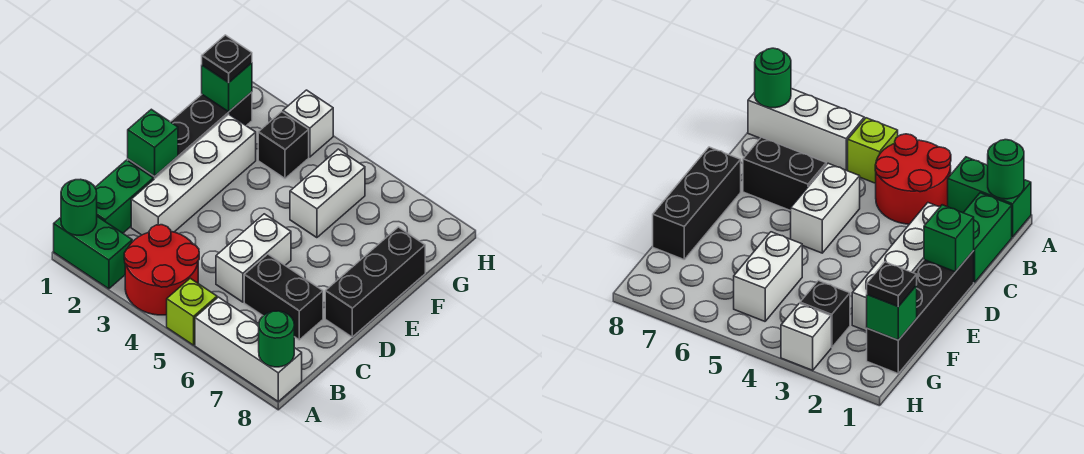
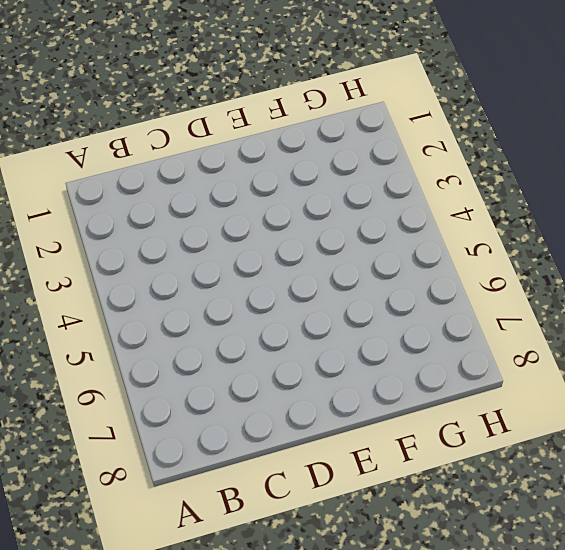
none -> green 1x2 brick [54,217,132,289]
none -> red 2x2 round brick [124,225,199,315]
none -> lime 1x1 brick [167,278,217,345]

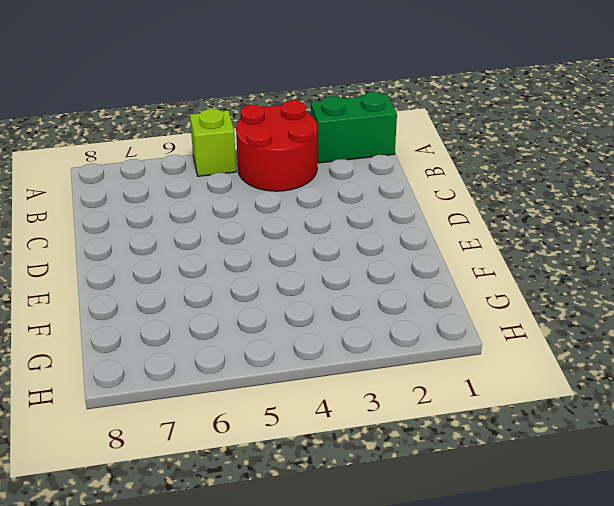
none -> white 1x3 brick [195,297,302,401]
none -> green 1x2 brick [95,160,153,233]
none -> white 1x4 brick [131,114,256,235]

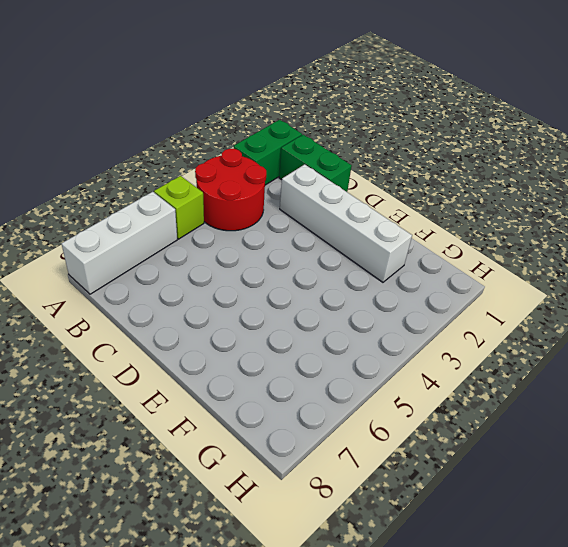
none -> white 1x2 brick [216,214,291,302]
none -> black 1x2 brick [244,254,323,340]
none -> black 1x4 brick [128,92,252,180]

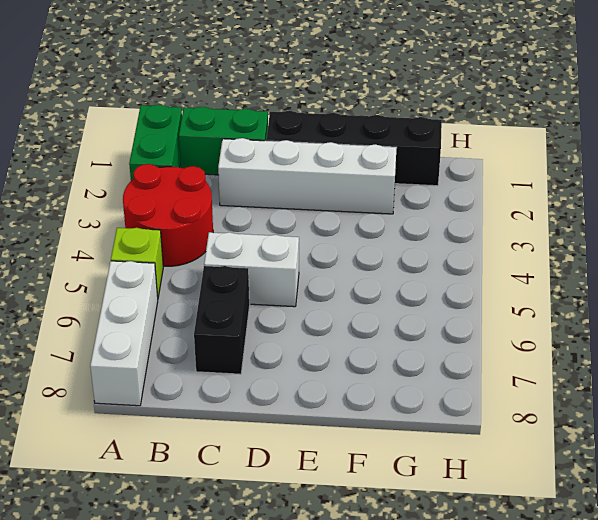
none -> black 1x3 brick [325,227,425,337]
none -> white 1x2 brick [290,149,365,238]
none -> black 1x1 brick [258,112,309,178]

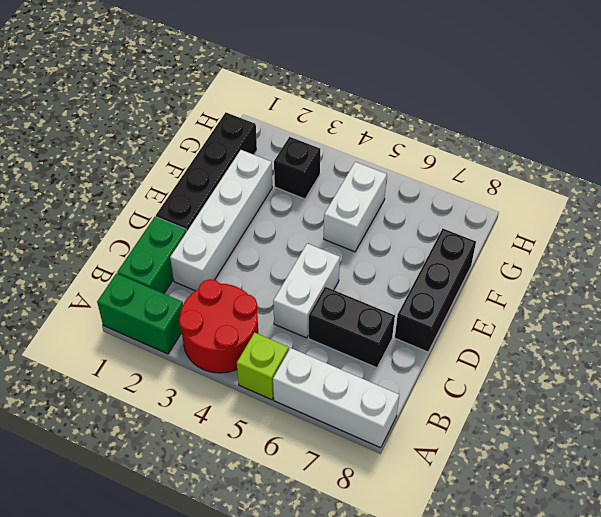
none -> white 1x1 brick [283,90,333,157]
none -> green 1x1 round brick [61,179,97,235]
none -> green 1x1 round brick [259,311,294,367]

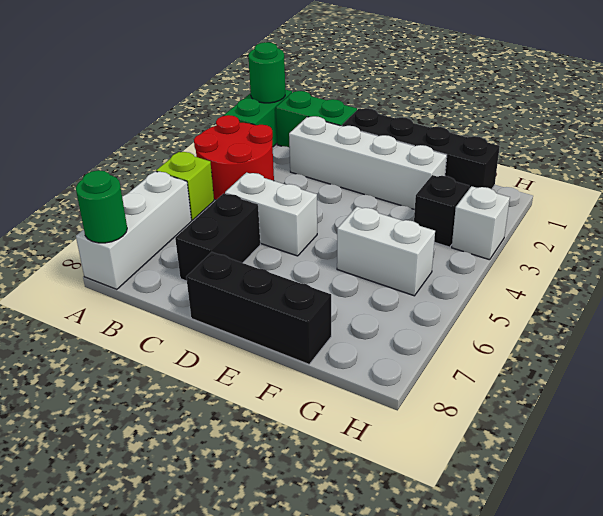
none -> green 1x1 brick [128,109,178,176]
none -> green 1x1 brick [202,63,252,112]
none -> black 1x1 plate [202,35,252,83]

